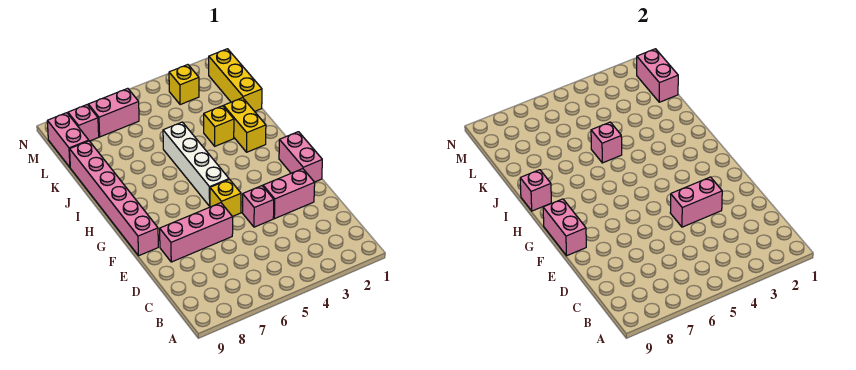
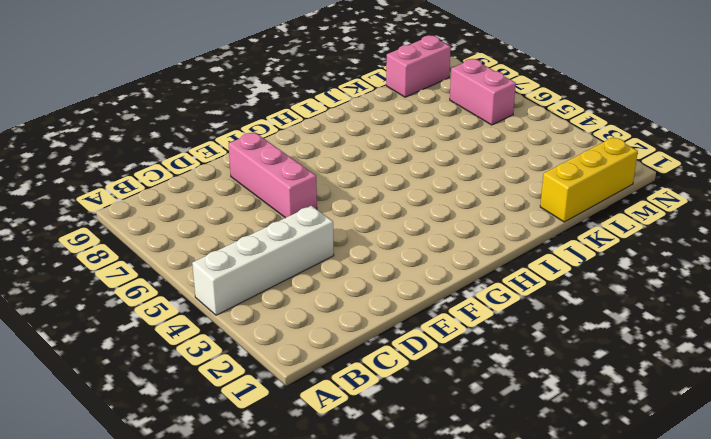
white 1x4 brick [192,206,334,315] -> white 1x4 brick moved to [163,122,229,206]
none -> pink 1x2 brick [263,169,315,219]
none -> pink 1x1 brick [242,186,274,227]
none -> pink 1x2 brick [279,132,322,182]

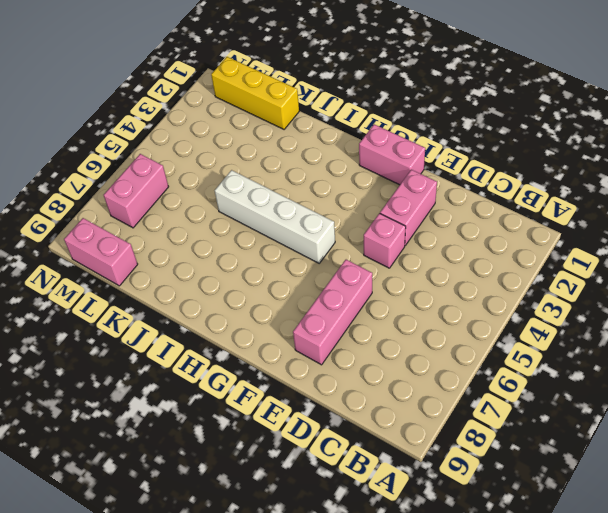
none -> yellow 1x1 brick [210,180,241,217]
none -> pink 1x6 brick [70,141,158,256]
none -> yellow 1x2 brick [223,98,266,152]

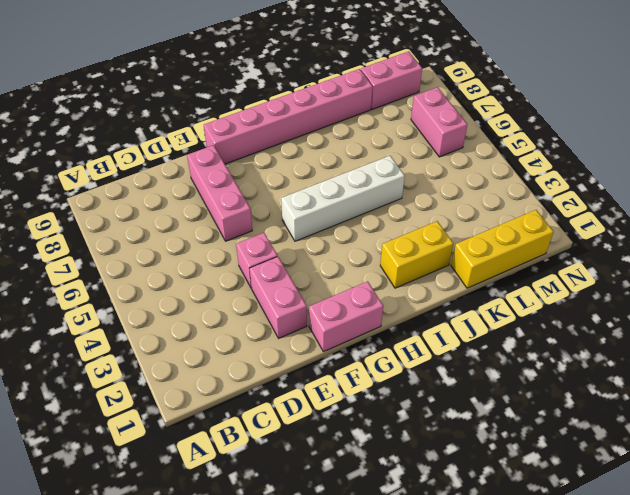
none -> yellow 1x1 brick [210,180,241,217]
none -> yellow 1x1 brick [204,106,234,146]
none -> yellow 1x1 brick [169,65,199,105]

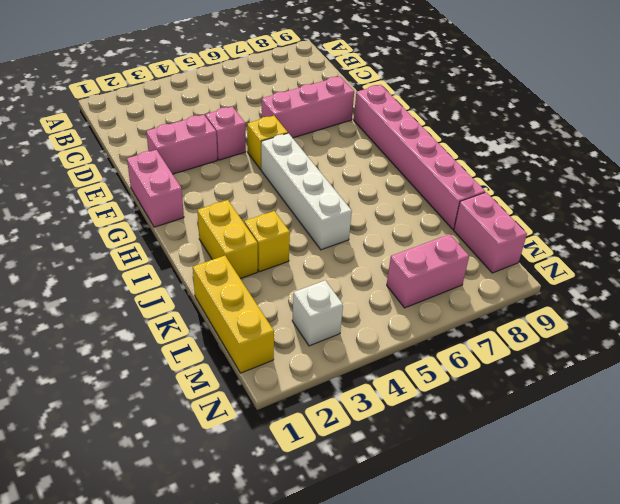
white 1x1 brick [292,280,343,346] -> yellow 1x1 brick [169,65,199,105]
none -> pink 1x1 brick [68,105,99,141]
none -> pink 1x2 brick [670,177,722,227]
none -> pink 1x2 brick [543,199,586,256]

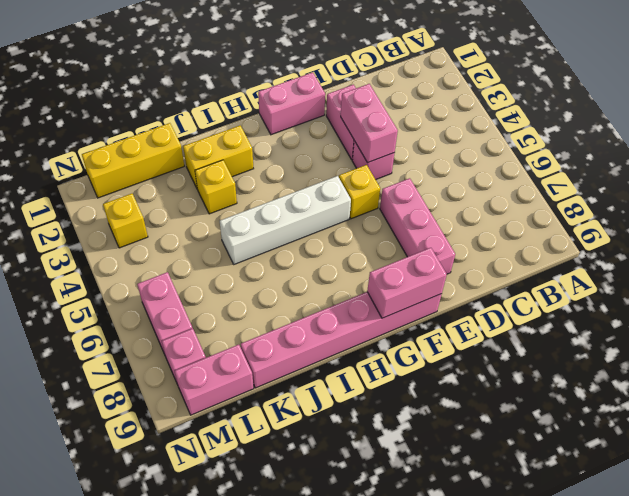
none -> pink 1x1 brick [520,170,551,211]
none -> pink 1x1 brick [591,122,622,163]
none -> pink 1x2 brick [637,49,678,102]

